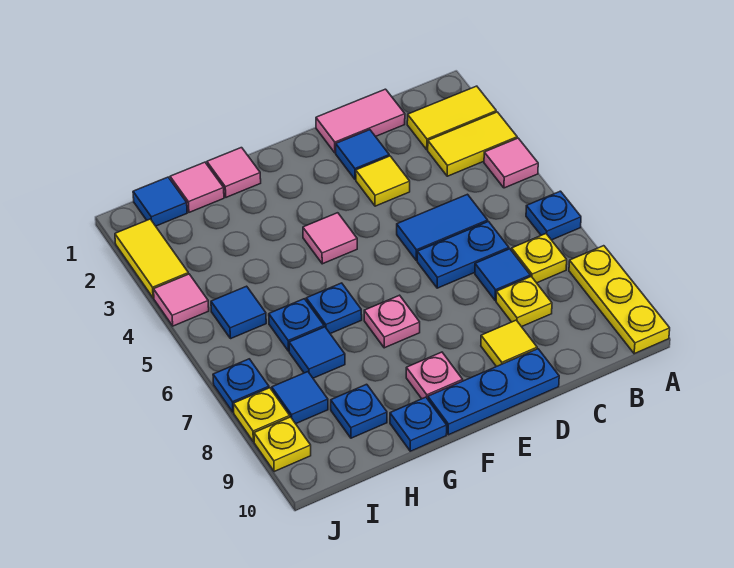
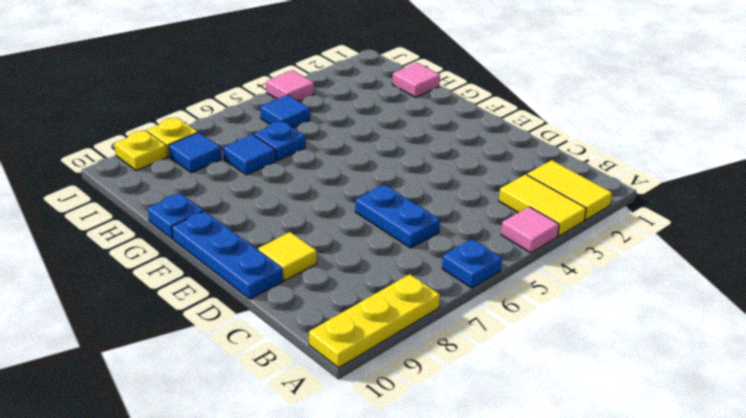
none -> yellow 1x1 plate [512,234,567,283]
none -> pink 1x2 tile [316,89,405,153]
none -> blue 1x2 tile [397,194,488,261]
none -> blue 1x1 tile [475,249,530,301]

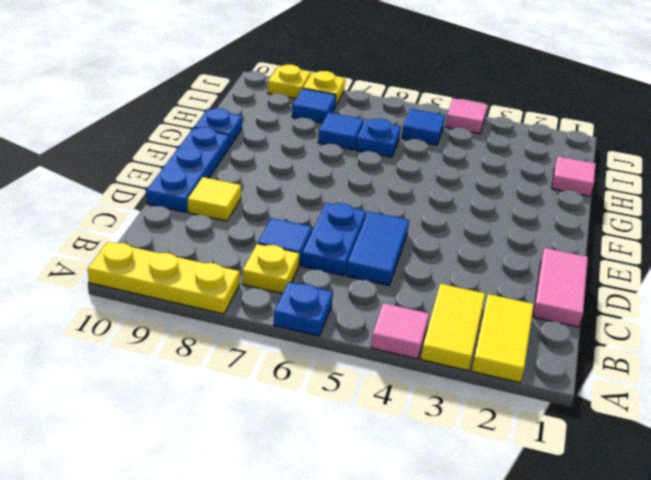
none -> yellow 1x1 plate [496,277,552,327]
none -> blue 1x1 tile [336,130,389,179]
none -> yellow 1x1 tile [356,156,410,206]
none -> pink 1x1 tile [303,213,357,264]

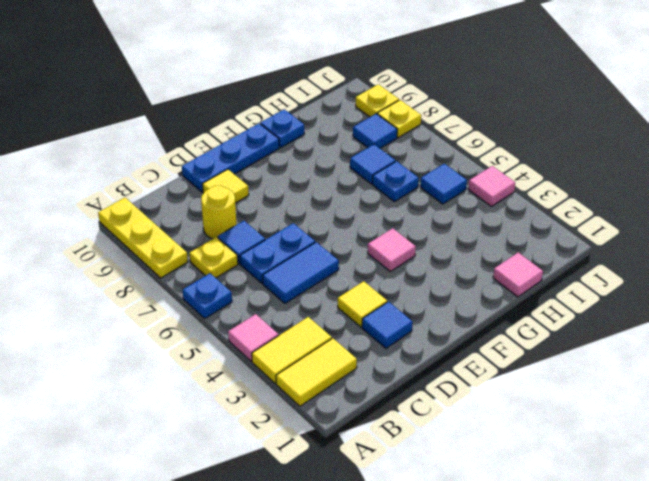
yellow 1x1 round brick [201,186,237,239] -> yellow 1x1 plate [496,277,552,327]
none -> pink 1x2 tile [316,89,405,153]
none -> pink 1x1 plate [364,295,420,348]
none -> pink 1x1 plate [406,352,463,399]
none -> pink 1x1 tile [207,148,261,197]

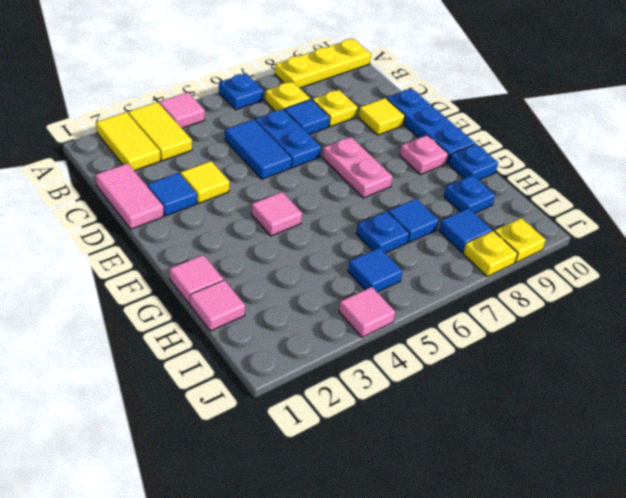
pink 1x2 plate [323,137,393,198] -> pink 1x1 plate [364,295,420,348]
none -> blue 1x1 plate [306,283,362,334]
none -> blue 1x1 tile [133,177,187,226]
none -> yellow 1x2 tile [115,219,188,298]
none -> blue 1x1 plate [213,359,269,412]

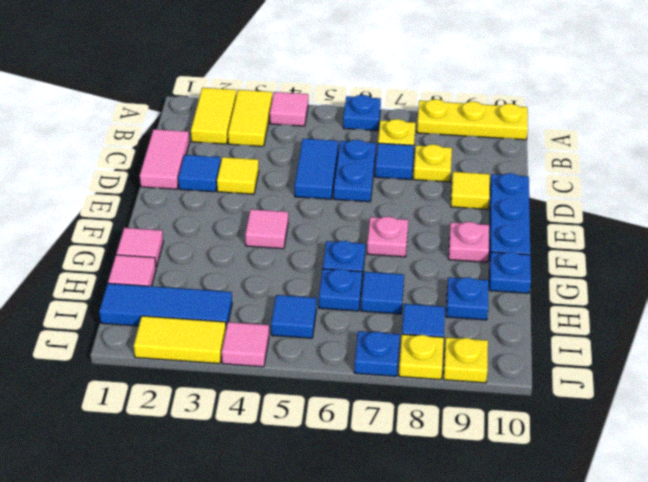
blue 1x3 tile [99,283,232,327] -> blue 1x1 tile [133,177,187,226]

